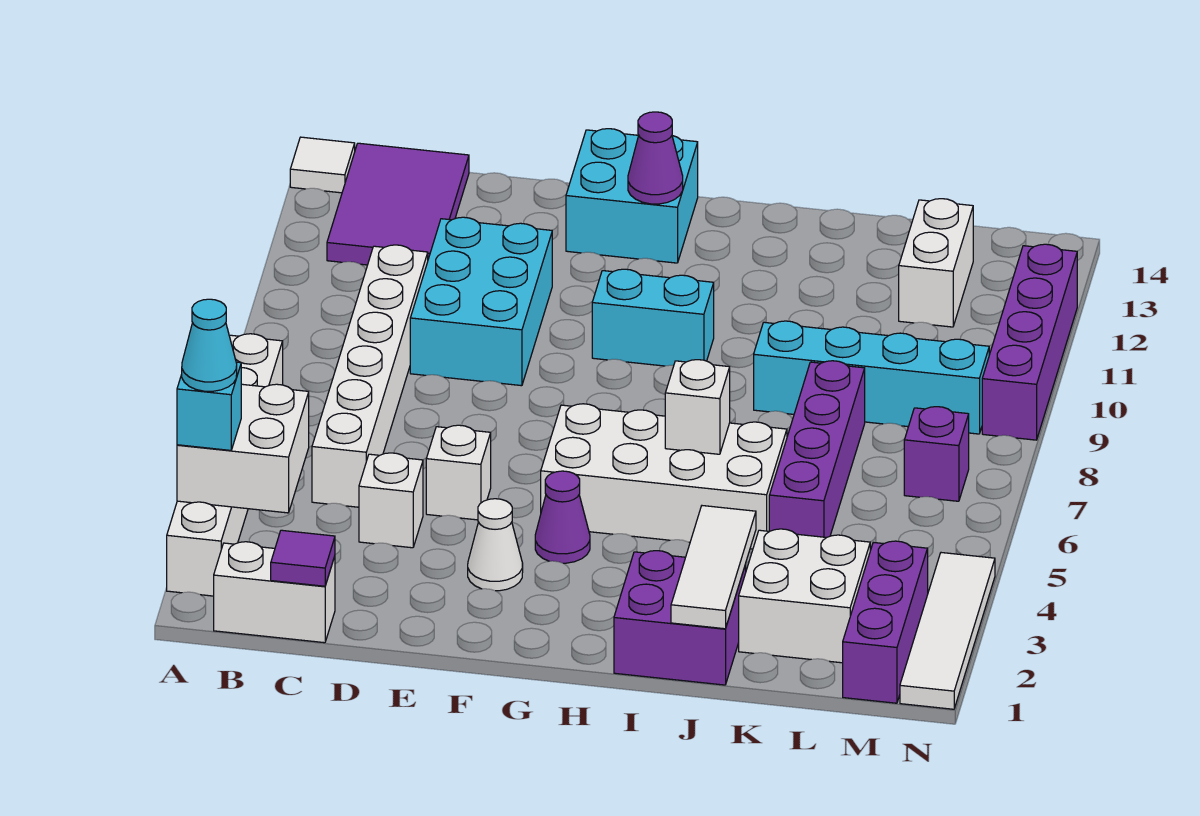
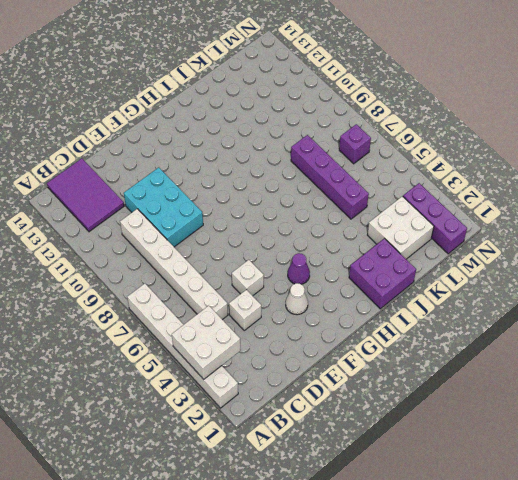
none -> white 1x1 tile [290,137,355,193]
none -> white 1x2 brick [214,542,335,643]
none -> cyan 2x2 brick [566,129,698,263]

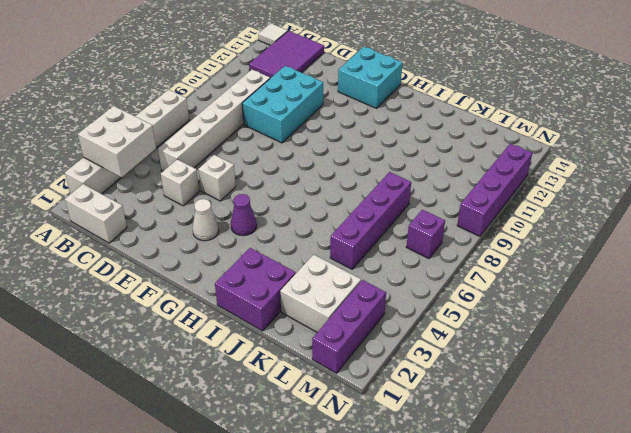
none -> white 2x4 brick [541,404,787,549]
none -> cyan 1x2 brick [592,269,714,366]
none -> cyan 1x4 brick [754,321,989,434]

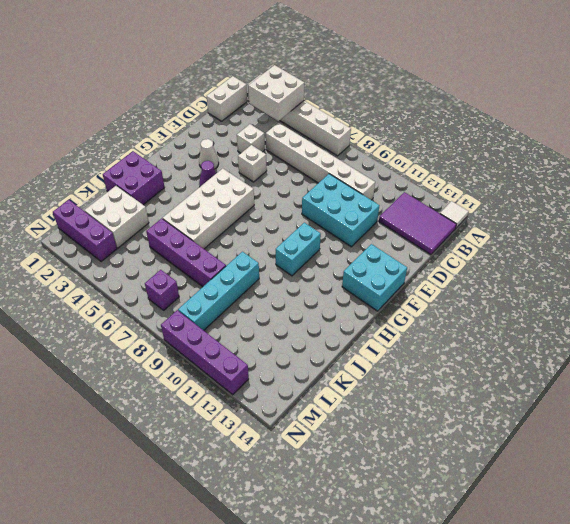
none -> white 1x2 brick [899,199,973,327]
none -> white 1x4 tile [900,553,995,709]
none -> purple 1x1 tile [271,530,335,586]

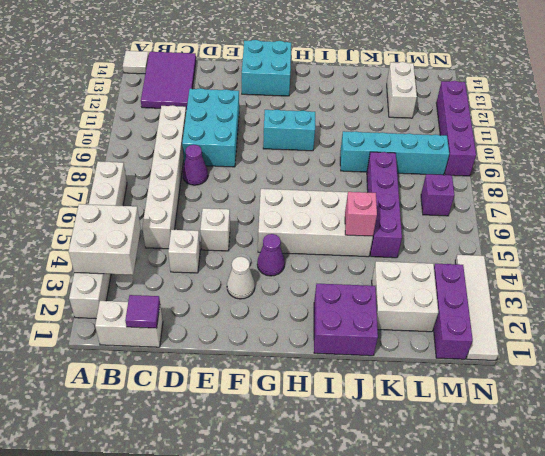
purple 1x1 cone [183,145,208,185] -> purple 1x1 cone moved to [628,112,683,204]
pink 1x1 brick [345,192,377,236] -> none
none -> white 1x1 brick [665,360,730,454]
none -> white 1x3 tile [671,506,756,629]
none -> cyan 1x1 brick [177,362,241,450]

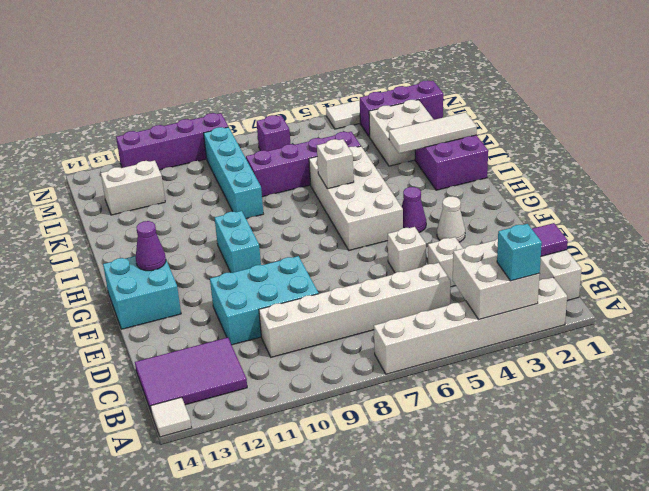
none -> cyan 1x1 cone [182,299,237,391]

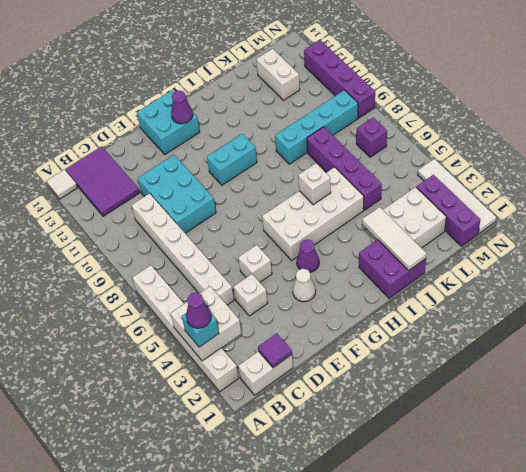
purple 1x1 cone [186,293,211,328] -> cyan 1x1 cone [182,299,237,391]

